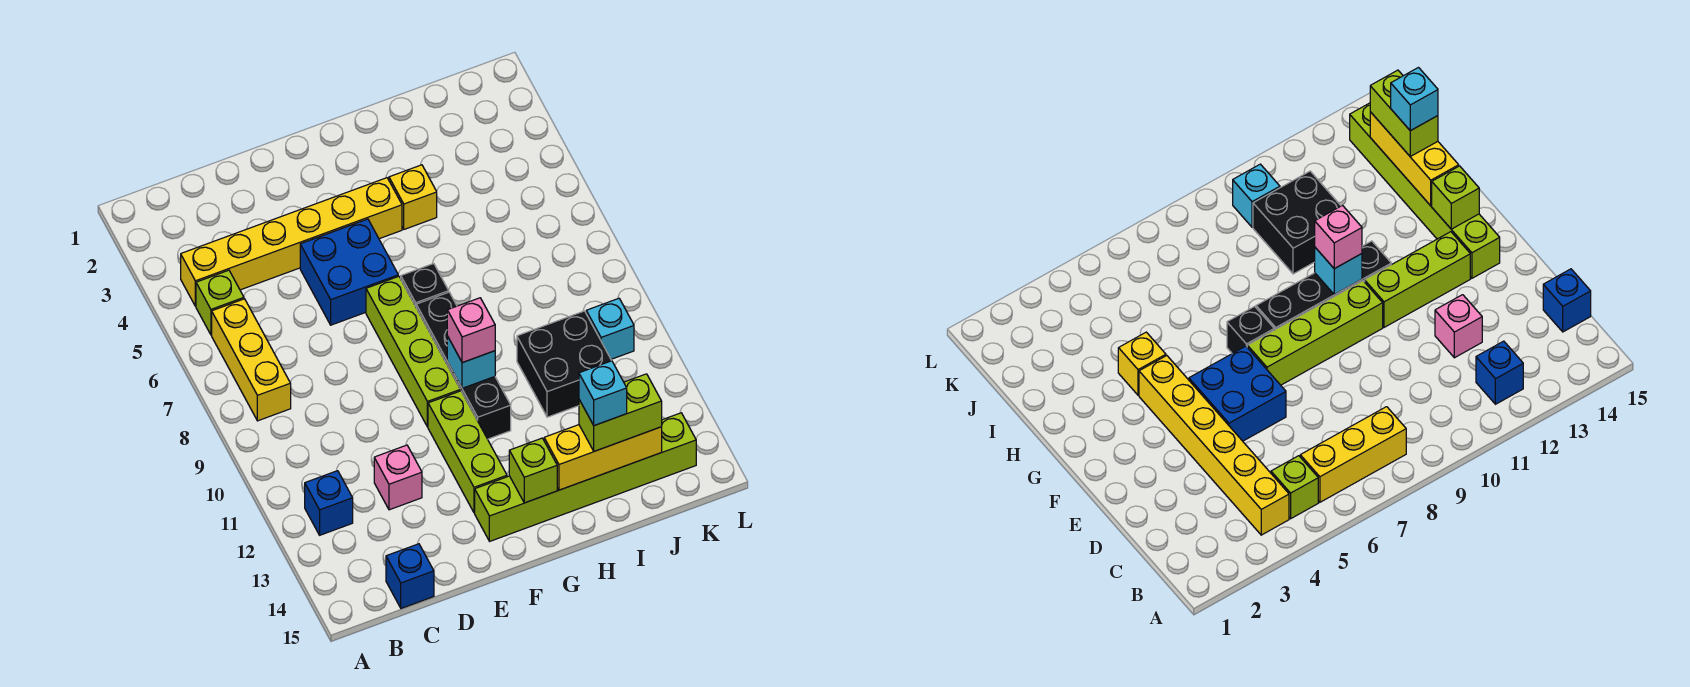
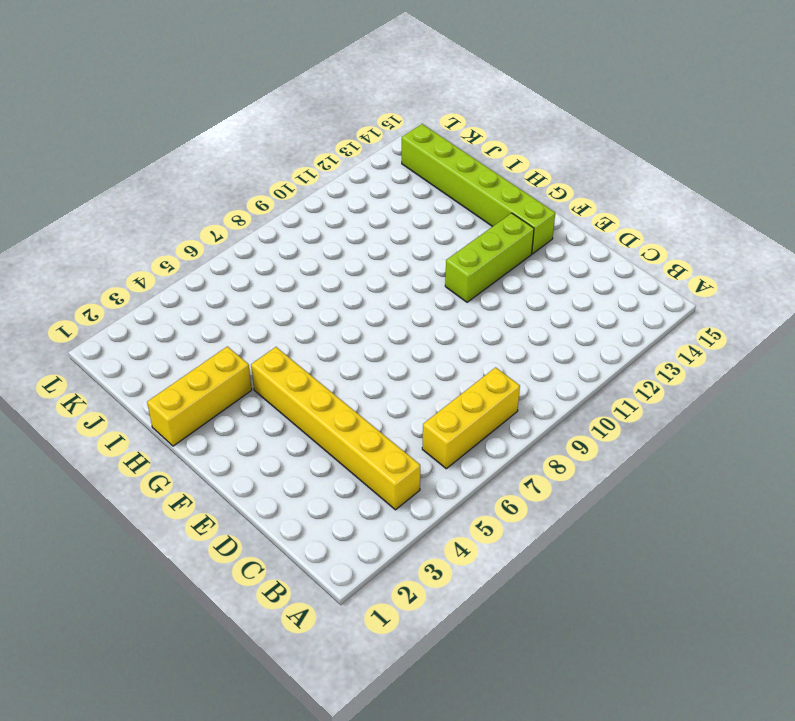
yellow 1x3 brick [147,346,252,446] -> yellow 1x3 brick turned to [544,425,662,490]
none -> lime 1x1 brick [196,270,244,335]
none -> blue 1x1 brick [305,471,353,535]
none -> blue 1x1 brick [386,544,434,608]

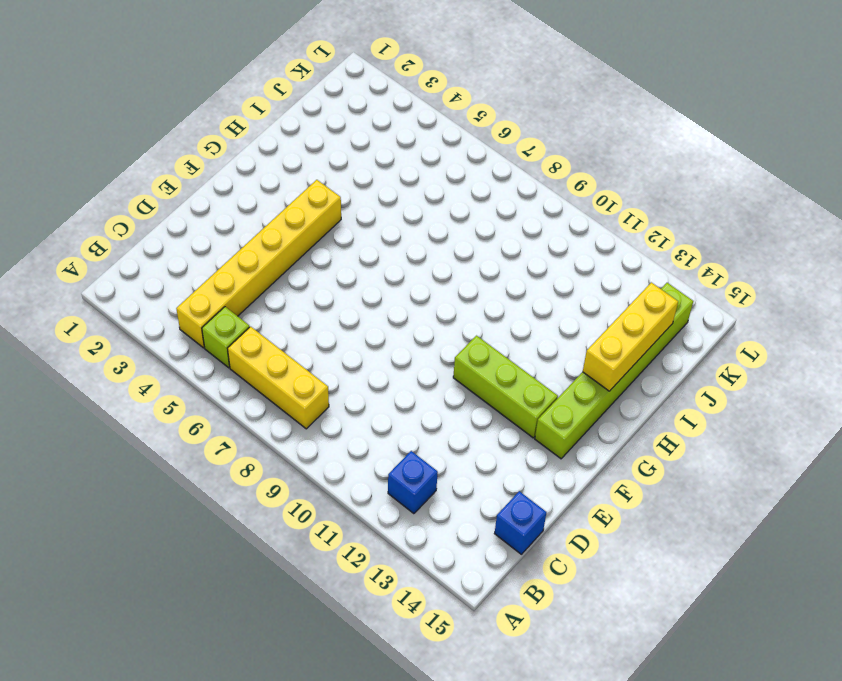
none -> pink 1x1 brick [374,445,422,510]
none -> blue 2x2 brick [300,219,398,325]
none -> lime 1x4 brick [366,276,460,427]

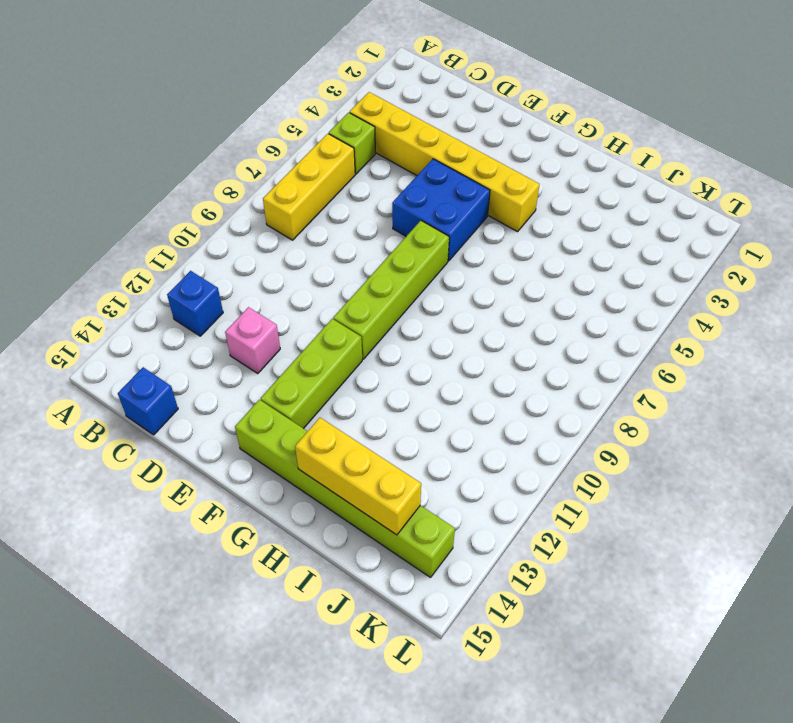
none -> black 1x1 brick [401,264,449,306]
none -> black 1x4 brick [416,292,511,439]
none -> yellow 1x1 brick [389,165,437,229]

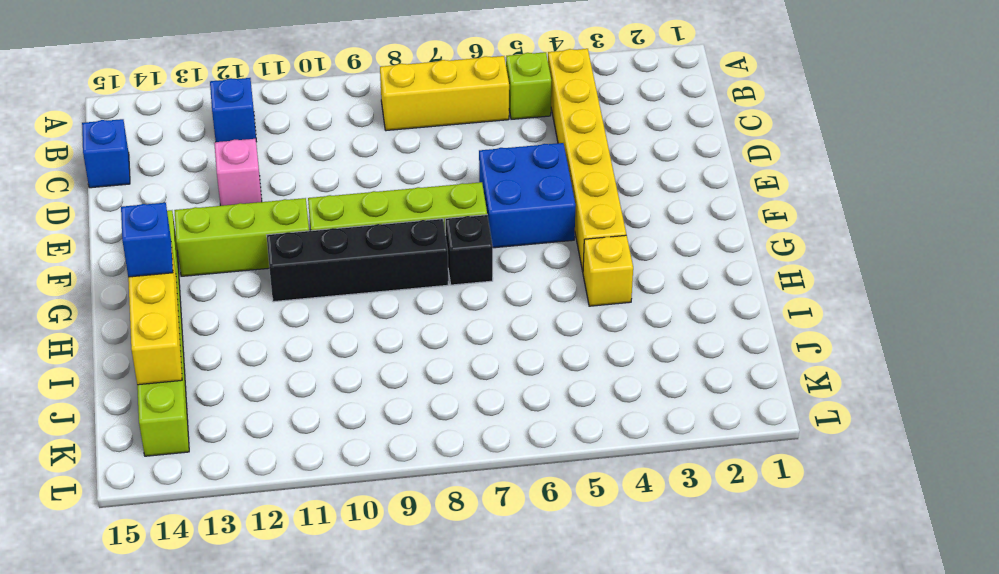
blue 1x1 brick [121,203,173,277] -> none
none -> black 2x2 brick [517,311,612,417]
none -> cyan 1x1 brick [586,298,634,359]
none -> cyan 1x1 brick [447,336,495,388]

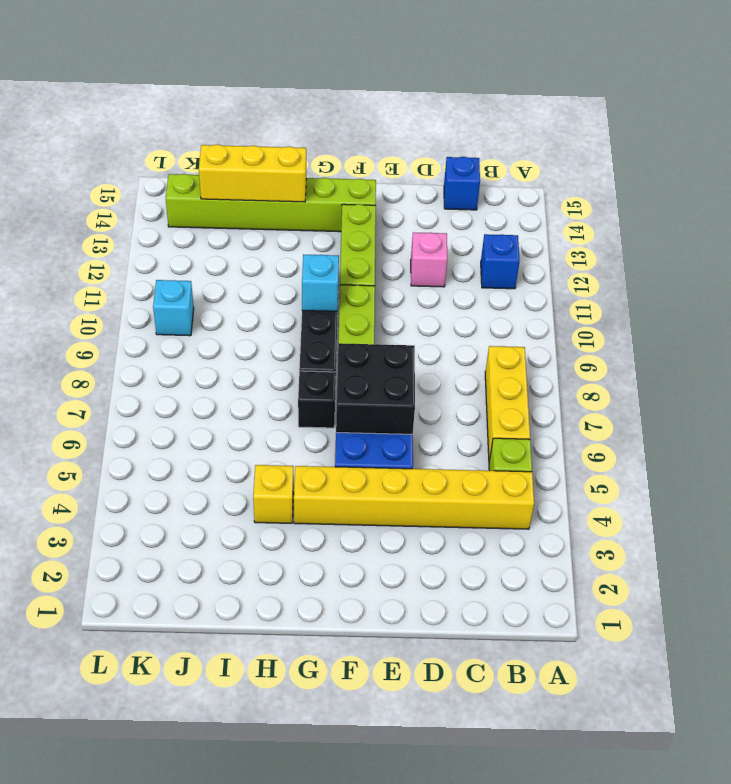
black 2x2 brick [336,343,415,434] -> black 2x2 brick moved to [517,311,612,417]
none -> lime 1x1 brick [509,438,557,503]
none -> pink 1x1 brick [447,298,495,363]
none -> lime 1x2 brick [579,374,662,451]

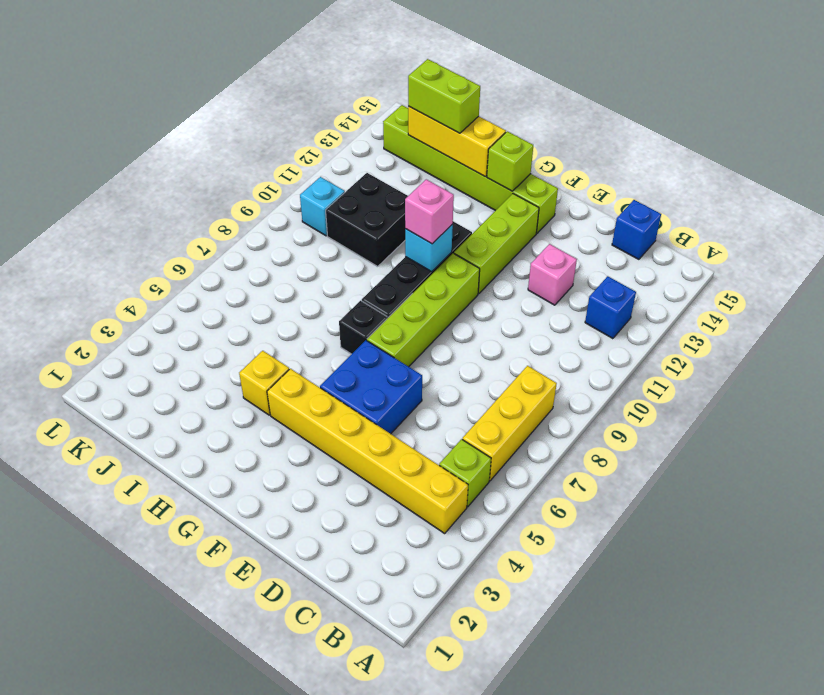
none -> cyan 1x1 brick [579,361,627,426]

